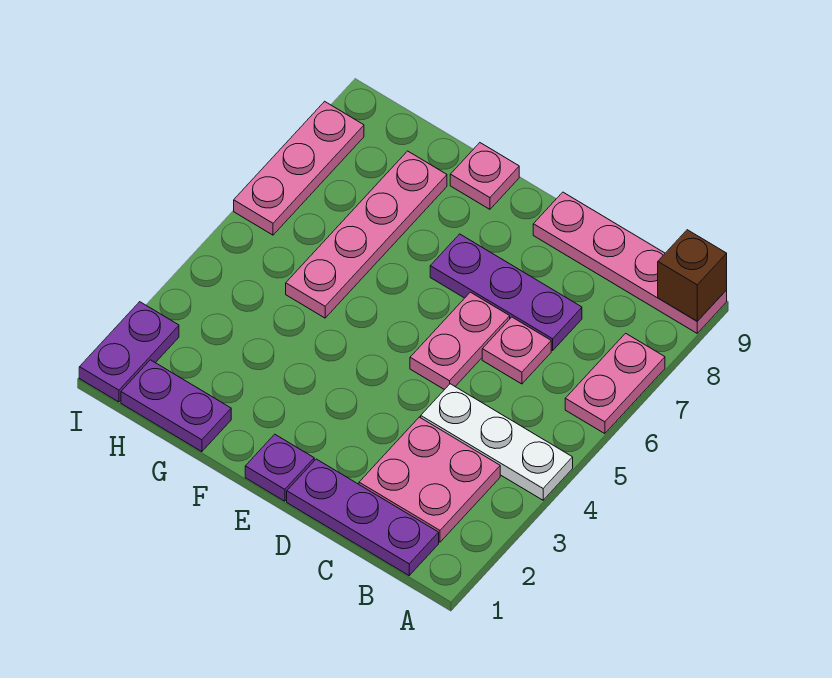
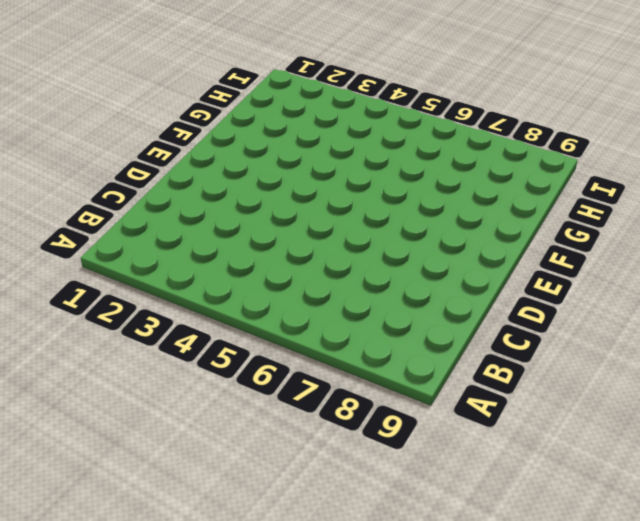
none -> white 1x3 plate [421,384,573,500]
none -> pink 1x2 plate [565,333,665,434]
none -> pink 1x4 plate [533,192,727,333]

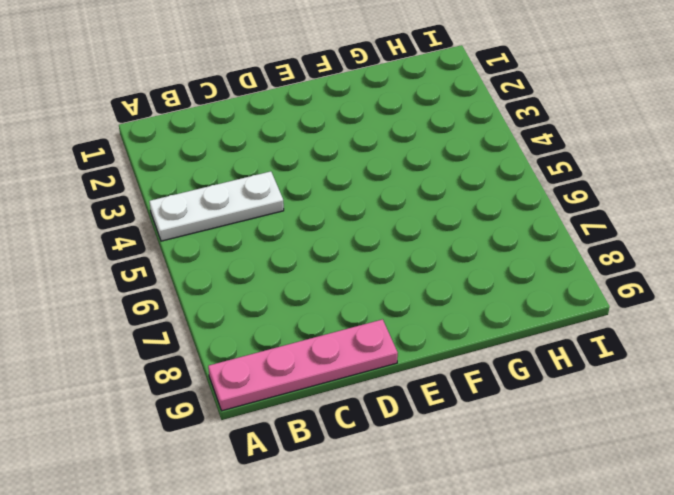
none -> pink 1x2 plate [565,333,665,434]
none -> purple 1x3 plate [287,459,439,575]
none -> pink 2x2 plate [359,417,500,542]

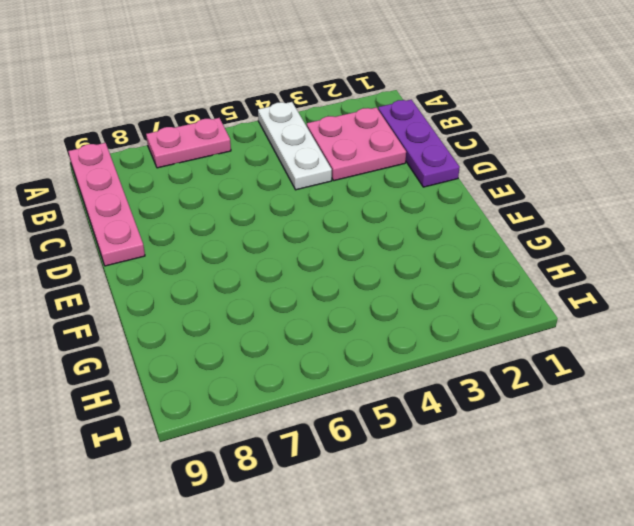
none -> pink 1x1 plate [482,317,551,384]
none -> purple 1x3 plate [430,234,582,350]
none -> pink 1x2 plate [410,292,510,390]

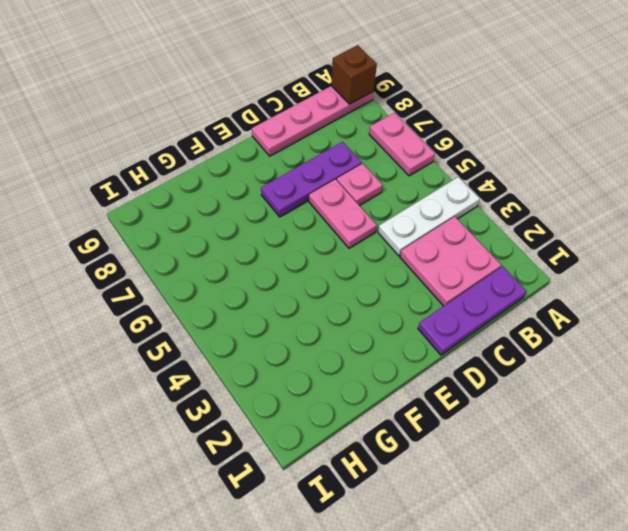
none -> purple 1x1 plate [245,434,314,501]
none -> pink 1x1 plate [450,143,519,209]
none -> purple 1x2 plate [121,360,231,452]

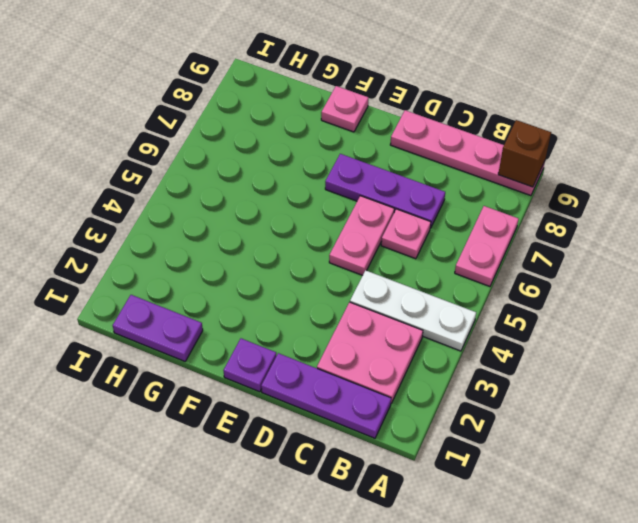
none -> pink 1x4 plate [286,151,447,318]
none -> purple 1x2 plate [79,302,179,402]
none -> pink 1x3 plate [234,101,364,235]

